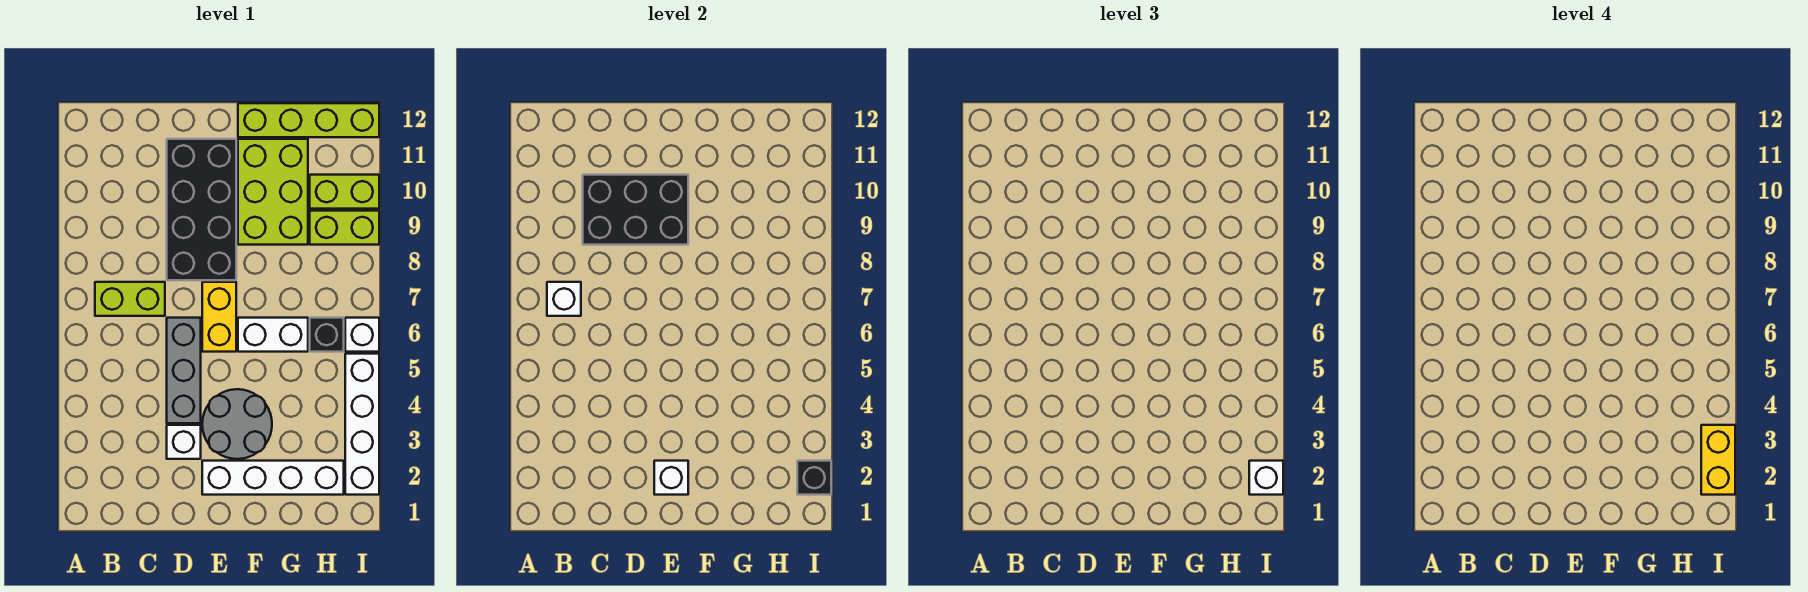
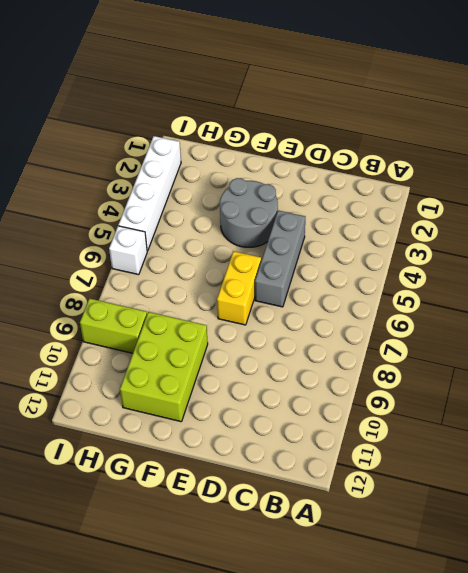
none -> lime 1x2 brick [95,282,165,316]
none -> white 1x1 brick [167,425,201,459]
none -> black 2x4 brick [167,139,236,280]

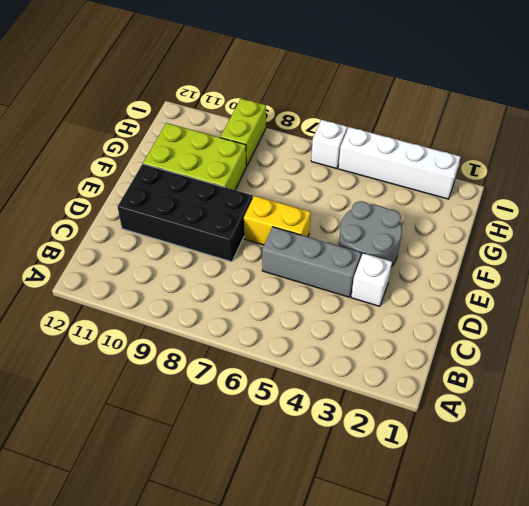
none -> lime 1x2 brick [95,282,165,316]
none -> white 1x4 brick [202,461,344,495]
none -> white 1x2 brick [238,318,308,352]

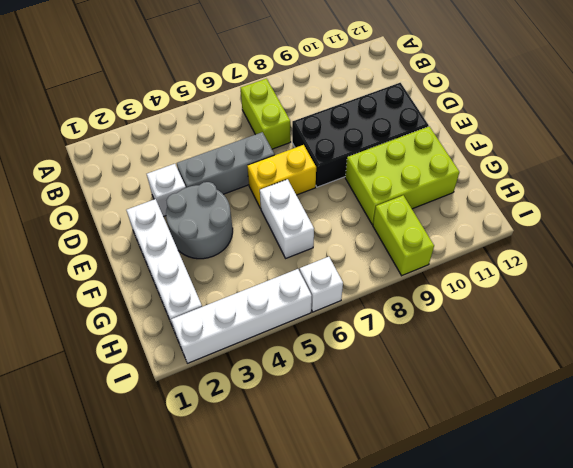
none -> lime 1x4 brick [238,103,379,137]
none -> black 1x1 brick [310,318,344,352]
none -> lime 1x2 brick [310,175,379,209]

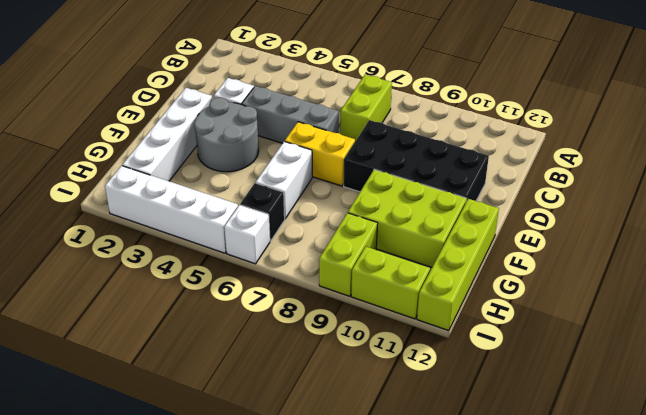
lime 1x2 brick [351,247,430,319] -> lime 1x2 brick turned to [310,175,379,209]
none -> white 1x1 brick [547,282,581,316]
none -> black 2x3 brick [583,175,688,245]
none -> white 1x1 brick [654,461,688,495]

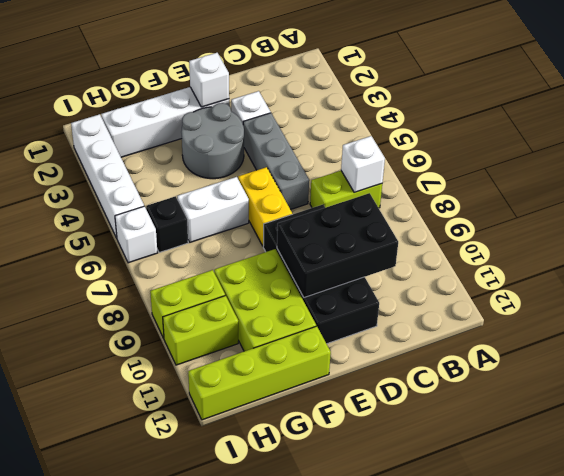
none -> black 1x1 brick [797,461,831,495]
none -> white 1x1 brick [1249,461,1283,495]
none -> yellow 1x2 brick [1701,425,1735,495]

